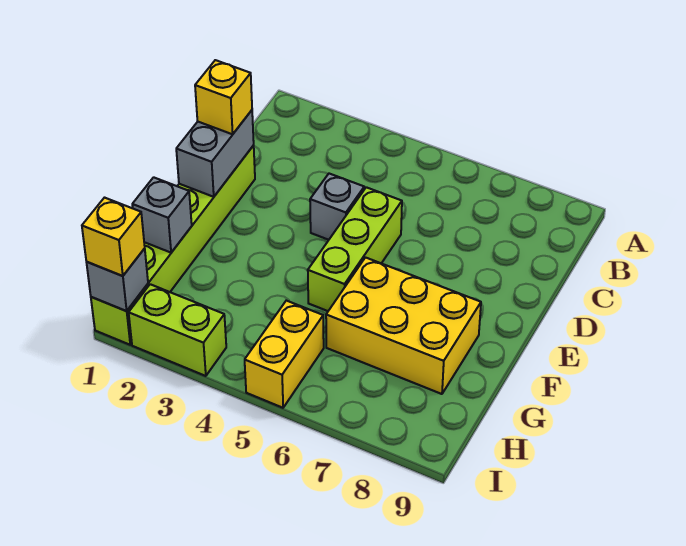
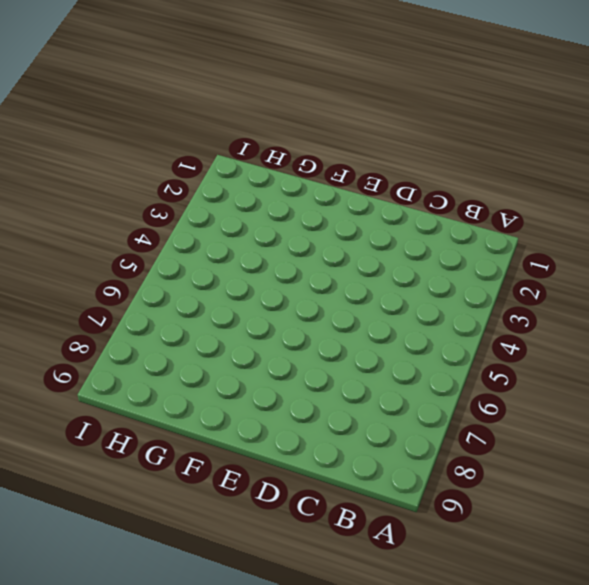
none -> lime 1x6 brick [91,146,255,345]
none -> grey 1x1 brick [310,174,364,240]

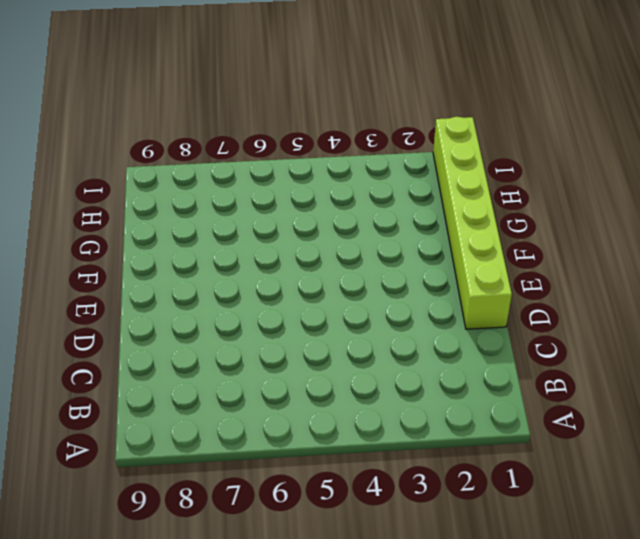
none -> grey 1x1 brick [310,174,364,240]
none -> lime 1x3 brick [308,187,402,311]

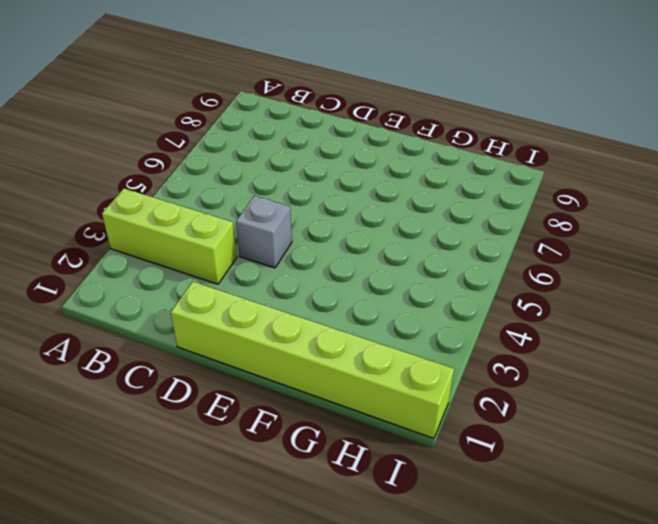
lime 1x3 brick [102,188,237,284] -> lime 1x3 brick moved to [308,187,402,311]
none -> yellow 2x3 brick [326,258,481,394]
none -> yellow 1x2 brick [245,301,324,408]

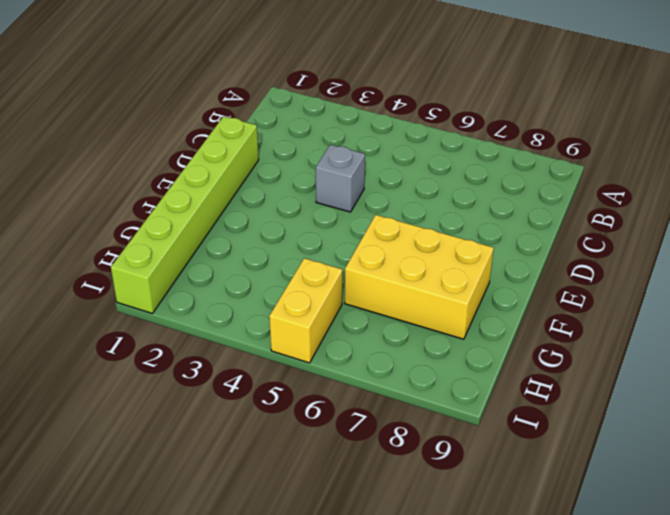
none -> lime 1x3 brick [308,187,402,311]
none -> lime 1x2 brick [129,284,226,376]

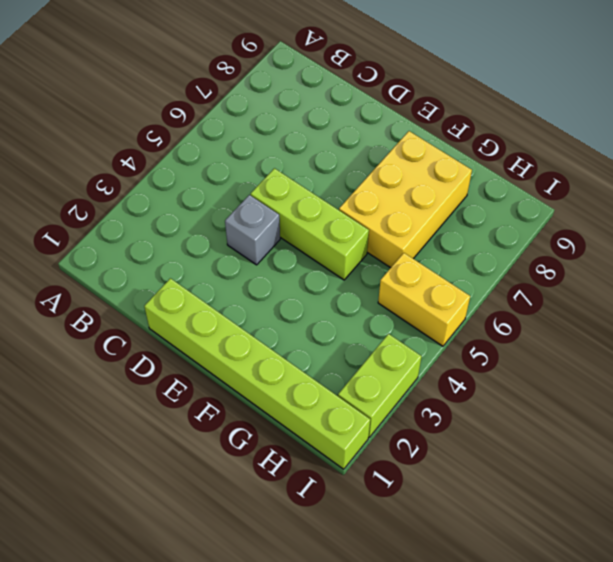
none -> grey 1x2 brick [176,110,254,197]
none -> grey 1x1 brick [132,177,192,253]

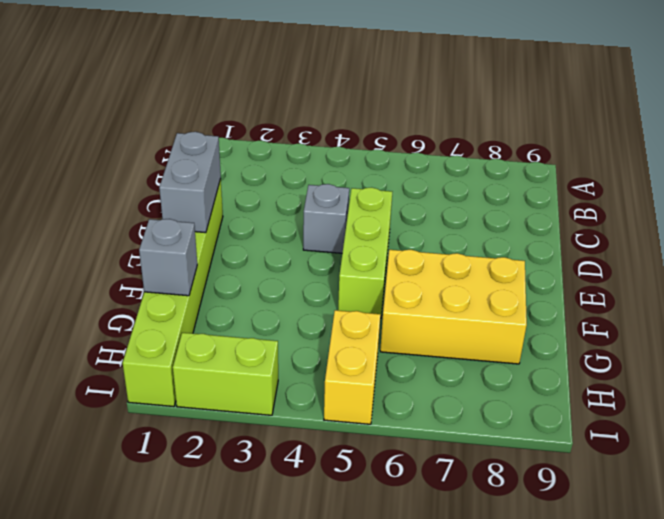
none -> grey 1x1 brick [86,249,148,311]
none -> yellow 1x1 brick [195,60,252,134]

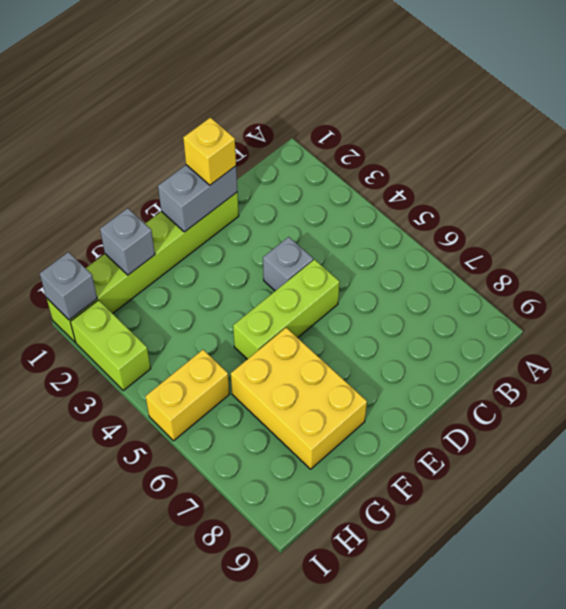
none -> yellow 1x1 brick [82,198,145,276]

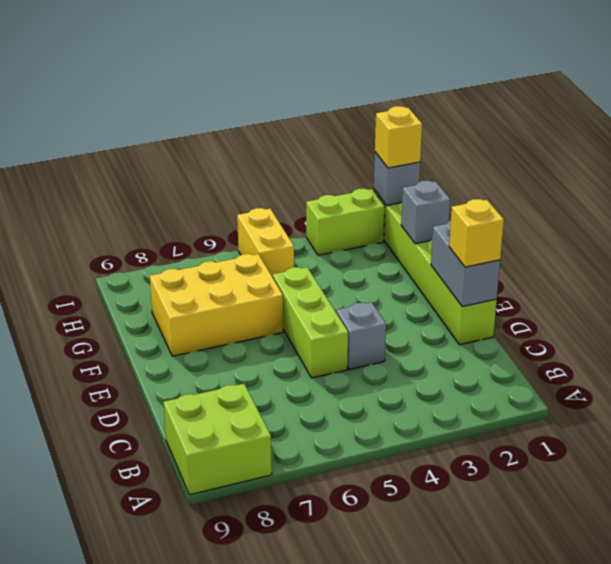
lime 2x2 brick [163,384,272,495] -> none

